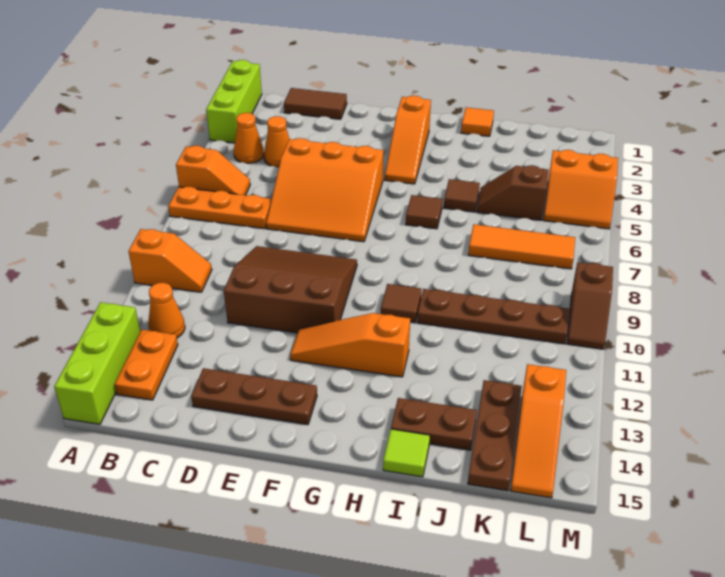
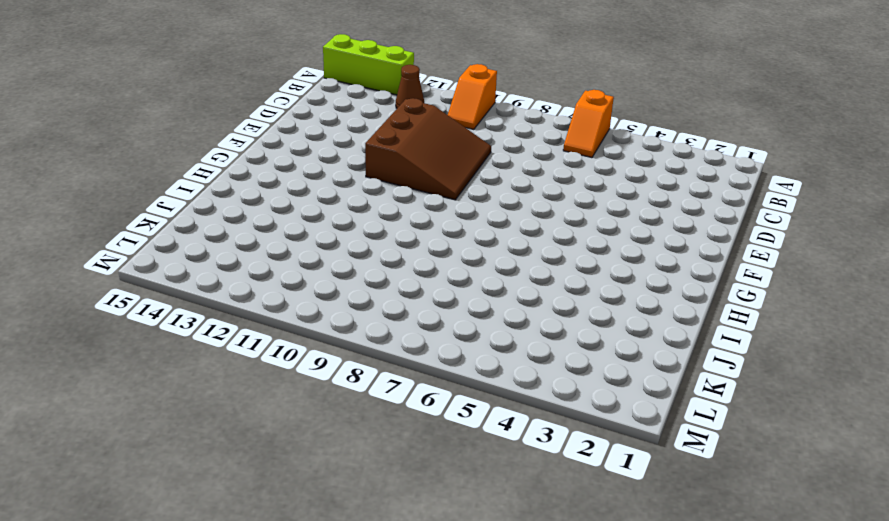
brown 1x1 cone [396,65,424,109] -> orange 1x1 cone [148,283,185,338]
none -> lime 1x3 brick [206,60,262,143]
none -> orange 1x3 plate [168,187,272,229]
none -> orange 1x1 cone [234,113,264,163]

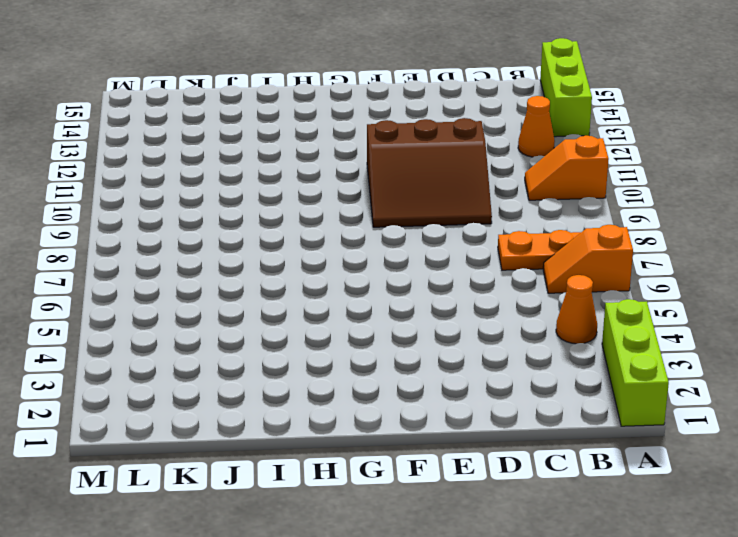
none -> orange 1x2 plate [115,330,178,400]
none -> brown 1x2 tile [284,88,347,119]
none -> orange 1x1 cone [264,116,289,167]

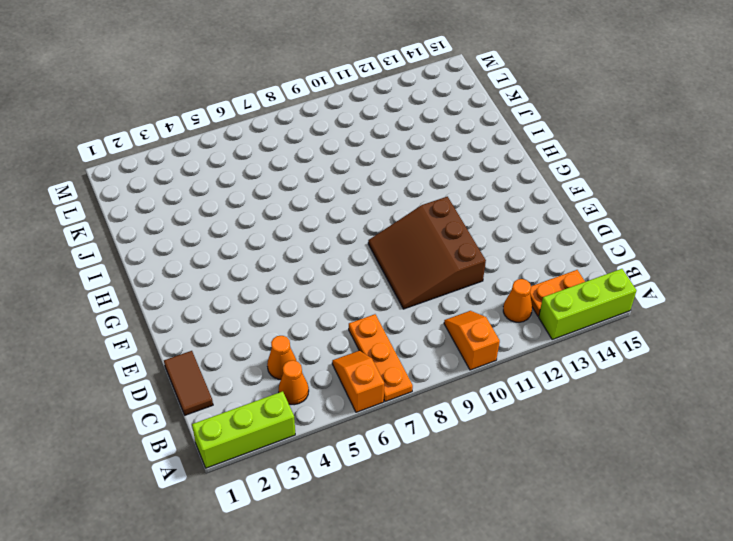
none -> orange 3x3 slope [266,138,383,242]
none -> brown 1x3 plate [191,368,317,425]
none -> orange 1x3 slope [290,313,410,377]

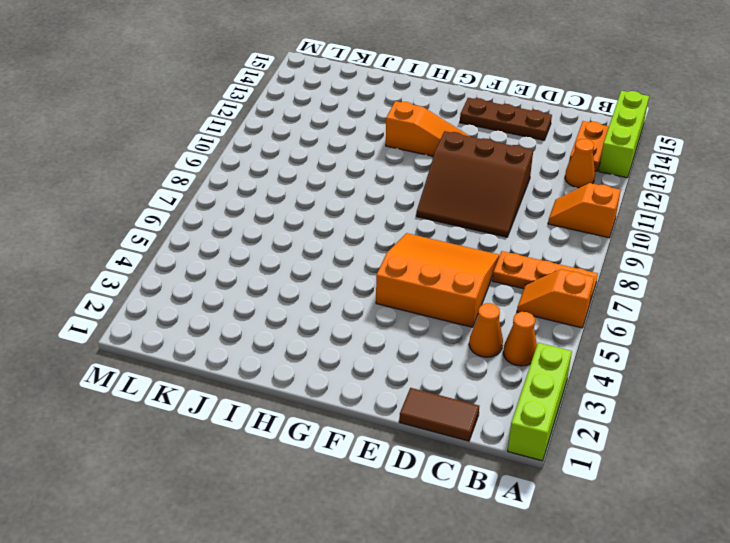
none -> orange 1x3 slope [385,96,431,184]
none -> brown 1x1 tile [406,195,443,229]
none -> brown 1x1 tile [381,284,421,323]

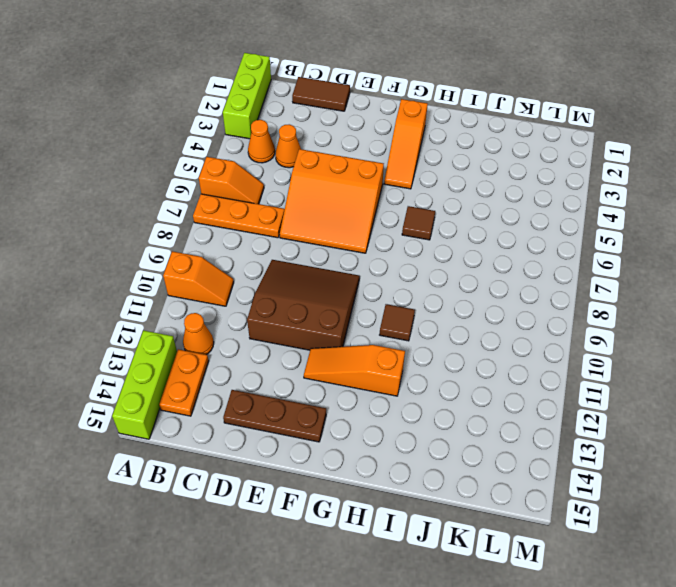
none -> orange 1x1 tile [461,107,494,136]
none -> brown 1x1 tile [444,179,480,212]
none -> brown 1x4 plate [417,289,569,344]

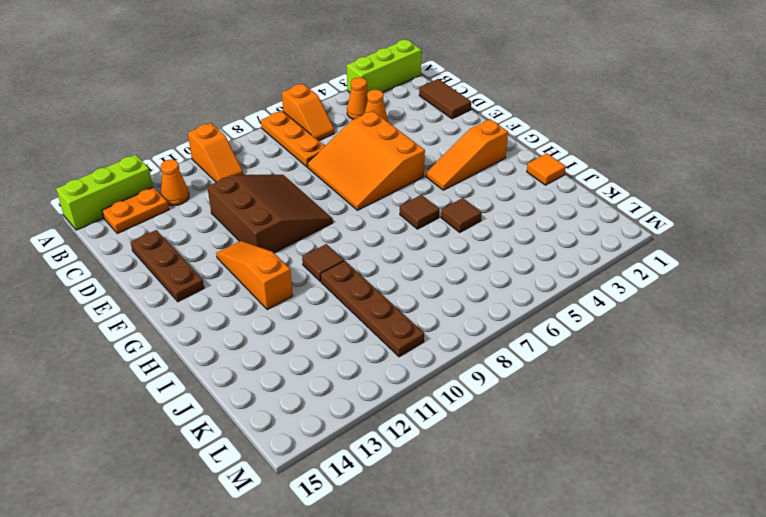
none -> brown 1x2 plate [391,398,477,450]
none -> lime 1x1 tile [383,429,430,477]
none -> brown 1x2 slope [477,165,549,220]

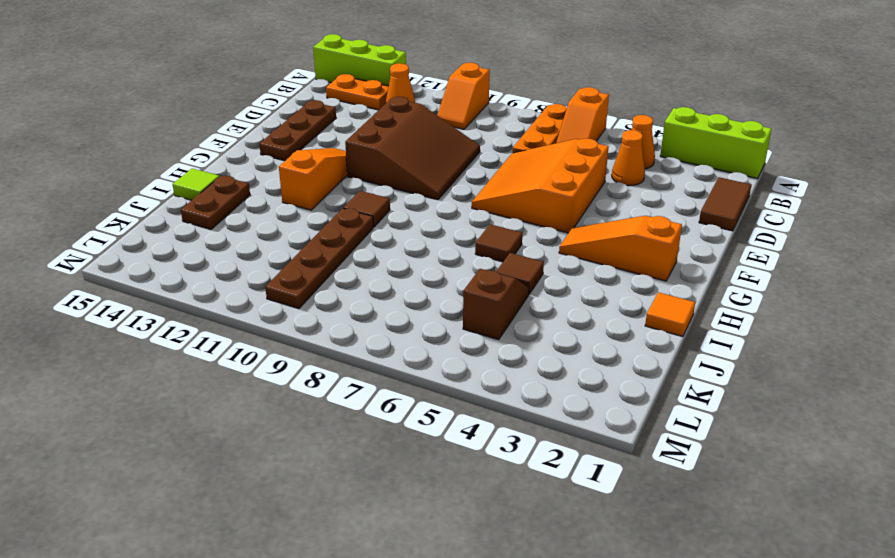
none -> orange 1x3 tile [468,224,575,269]
none -> brown 1x3 plate [468,380,522,491]
none -> orange 2x2 slope [544,150,618,229]

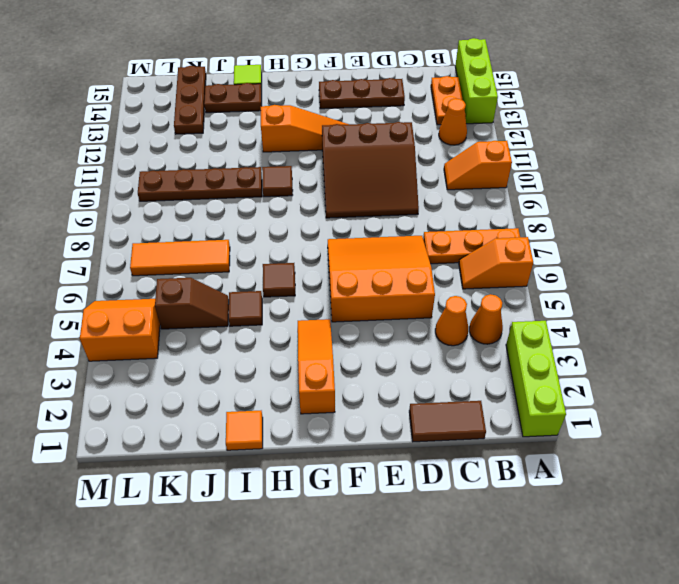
none -> orange 1x3 slope [511,364,566,498]
none -> brown 1x2 slope [567,262,613,349]

